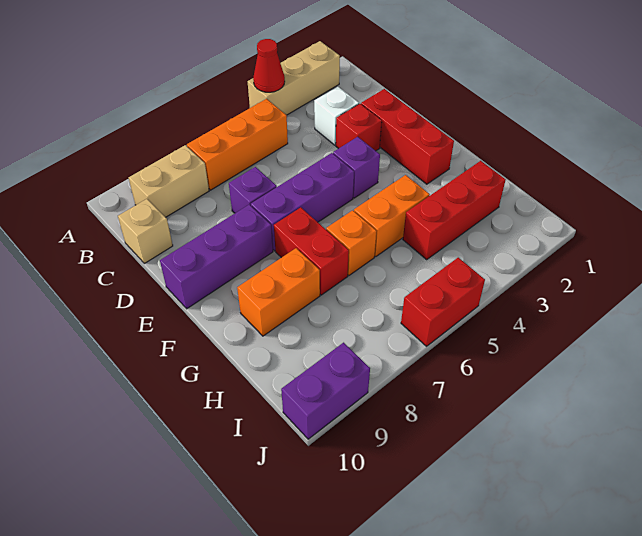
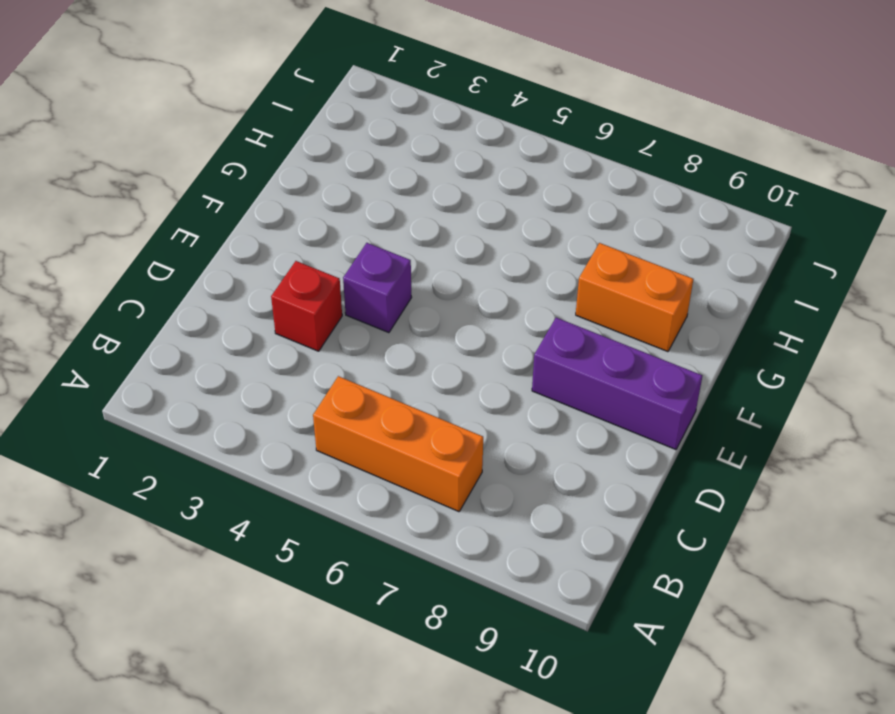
none -> tan 1x3 brick [248,41,340,115]
none -> tan 1x2 brick [129,145,209,217]
none -> white 1x1 brick [314,87,359,145]

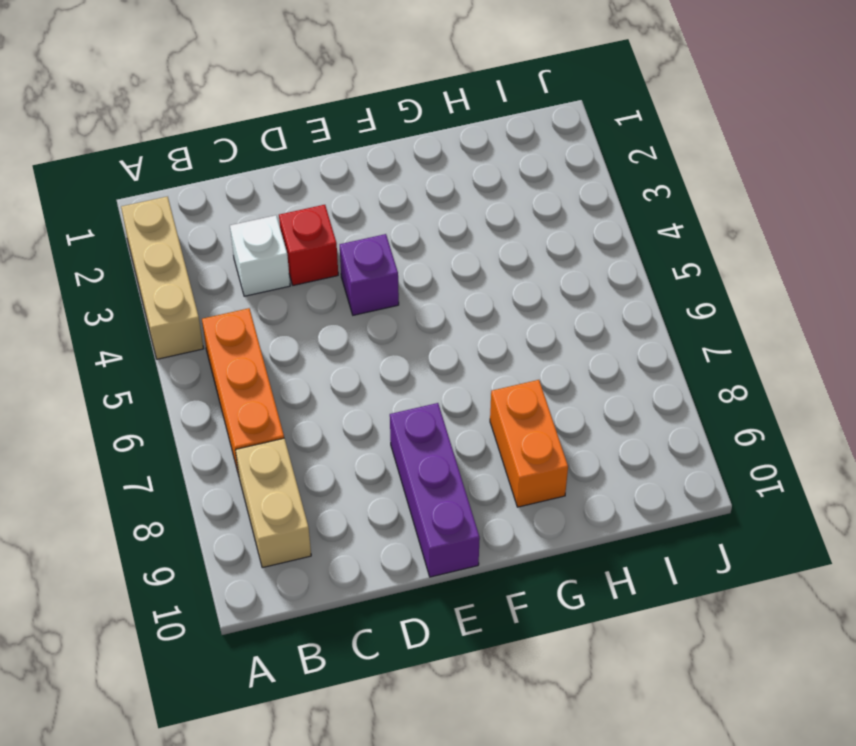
none -> tan 1x1 brick [118,199,173,263]
none -> red 1x3 brick [361,89,454,184]
none -> purple 1x1 brick [229,167,277,213]

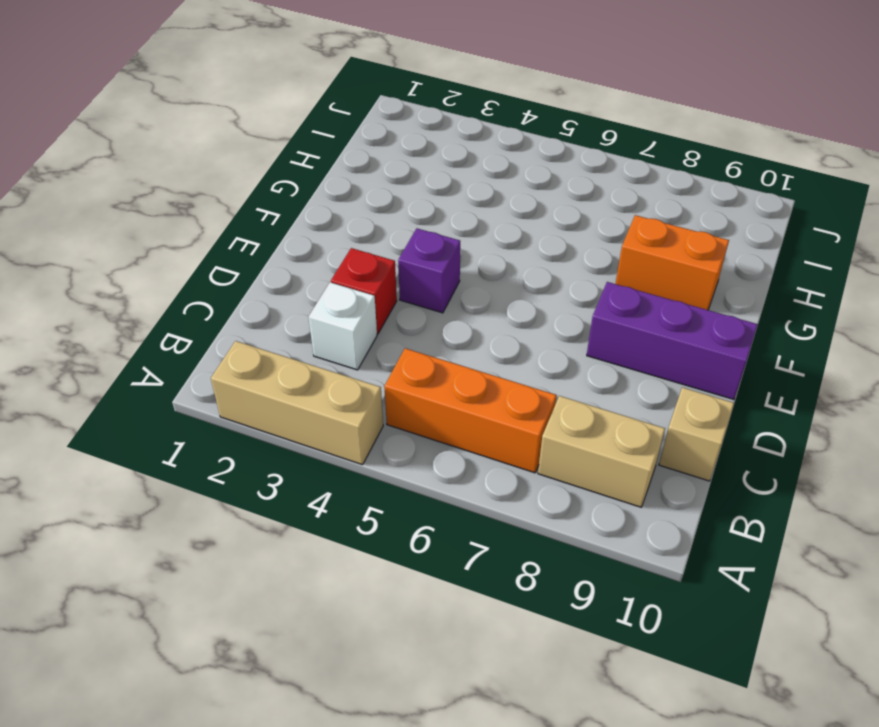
none -> red 1x3 brick [361,89,454,184]
none -> purple 1x1 brick [229,167,277,213]
none -> purple 1x3 brick [251,153,354,251]

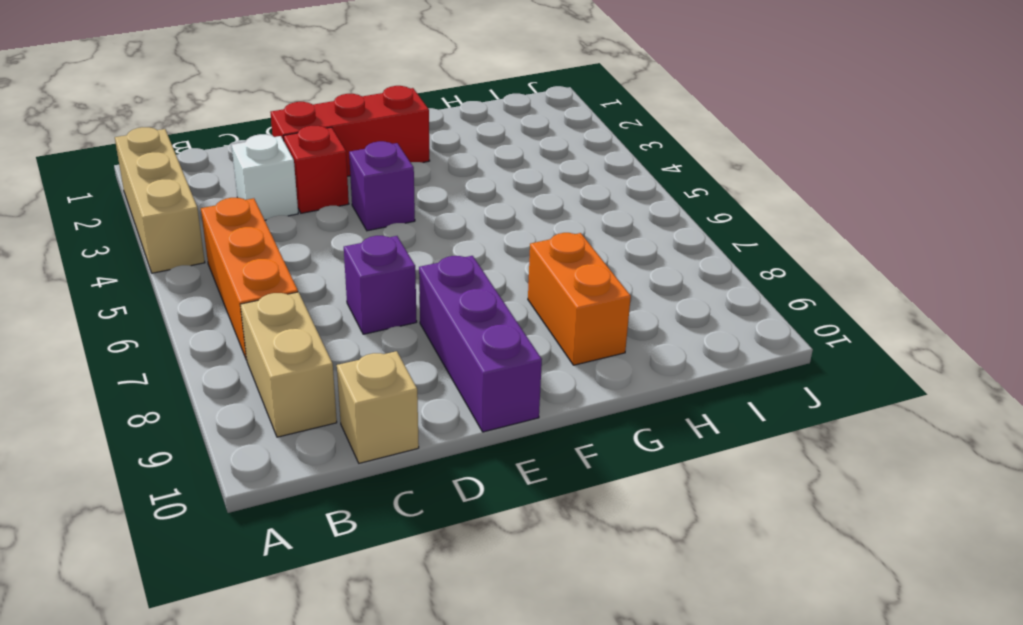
none -> purple 1x3 brick [251,153,354,251]
none -> red 1x2 brick [274,207,349,295]
none -> orange 1x2 brick [354,175,430,256]

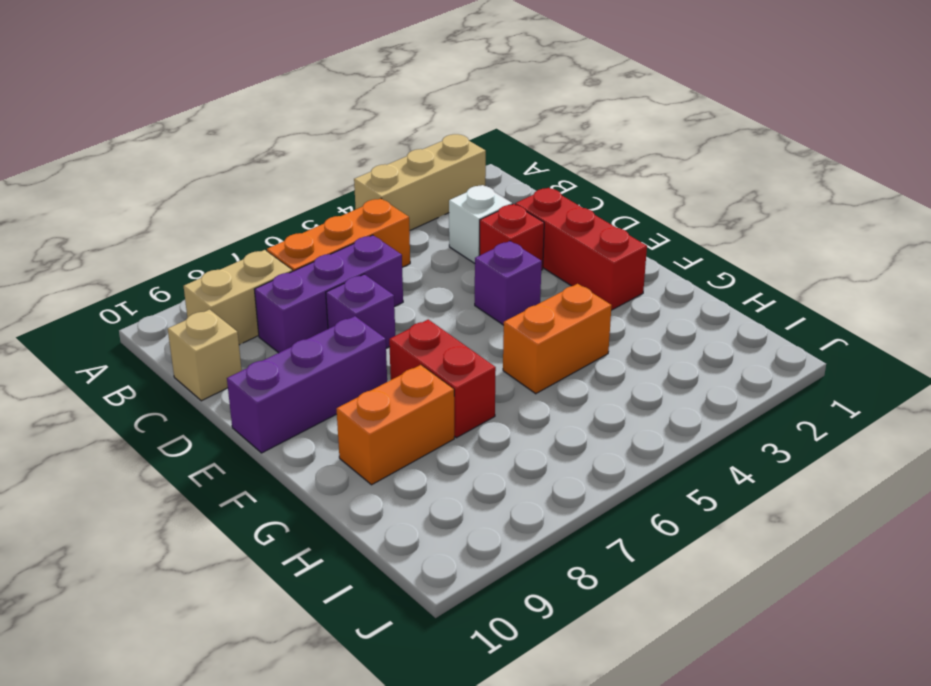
purple 1x3 brick [254,235,403,353] -> purple 1x3 brick moved to [251,153,354,251]
none -> orange 1x1 brick [326,210,377,275]
none -> red 1x3 brick [403,161,506,259]
none -> red 1x2 brick [401,258,485,346]

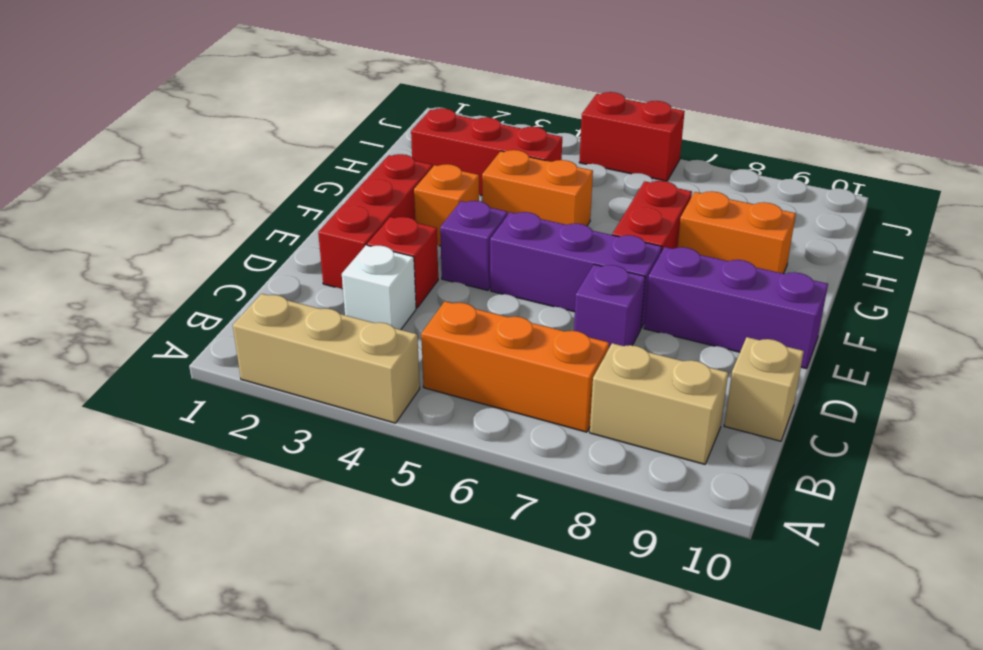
orange 1x1 brick [414,164,479,246] -> orange 1x1 brick moved to [326,210,377,275]
none -> purple 1x2 brick [281,343,370,439]
none -> red 1x1 cone [253,39,285,92]

